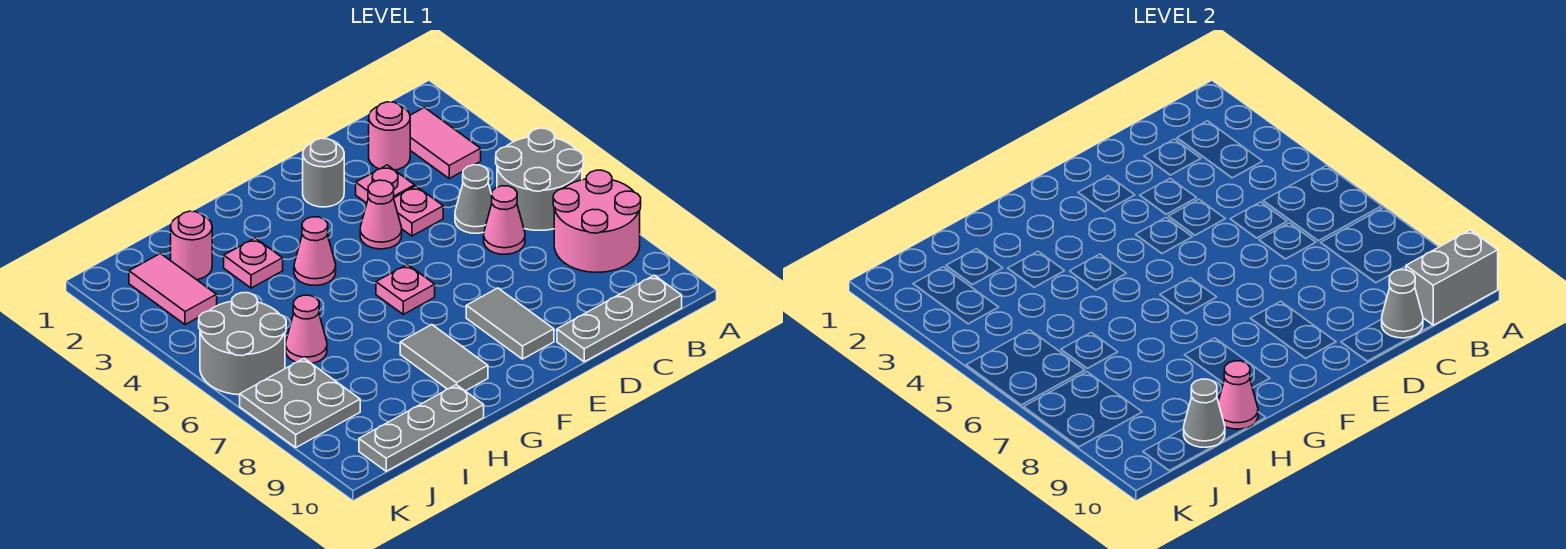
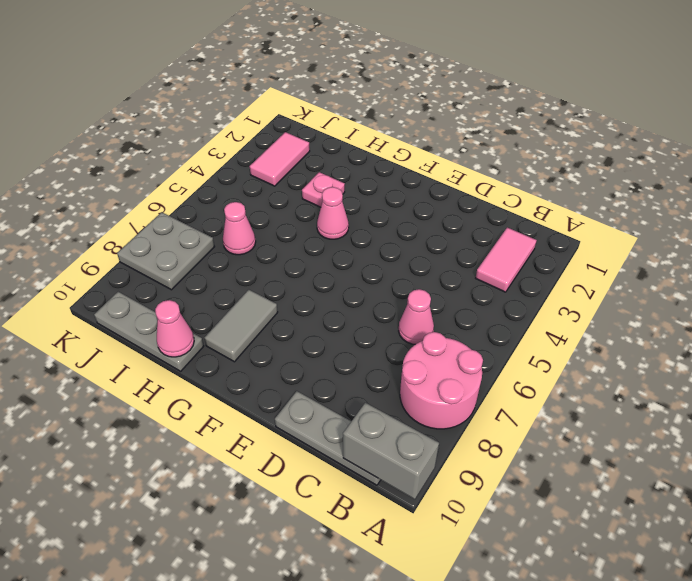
none -> grey 2x2 round brick [496,128,583,230]
none -> pink 1x1 round brick [369,102,410,170]
none -> grey 1x1 cone [455,165,492,233]

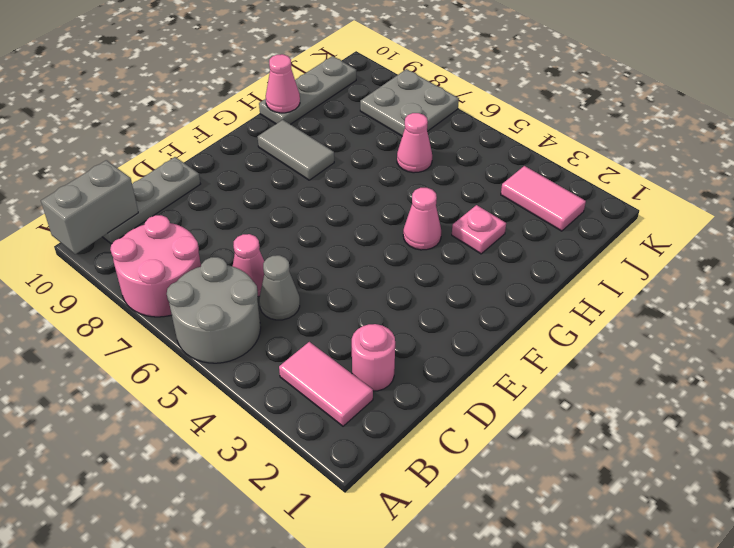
none -> pink 1x1 plate [356,165,415,203]
none -> pink 1x1 plate [394,186,443,236]
none -> grey 1x1 round brick [303,138,344,207]

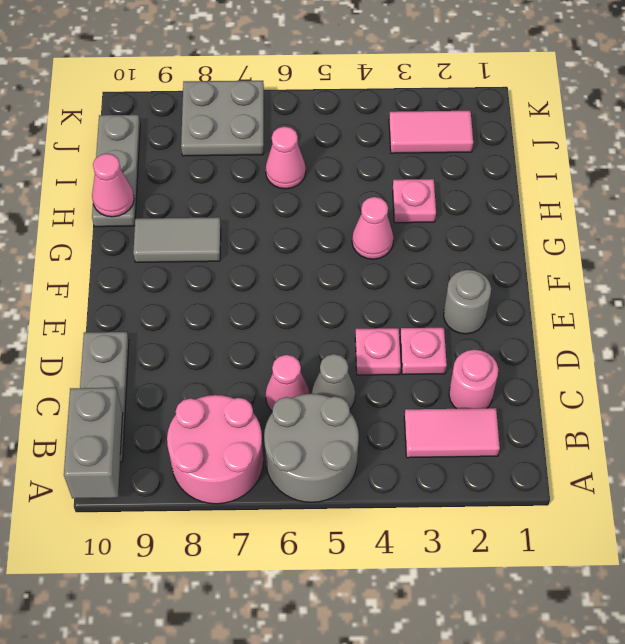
none -> pink 1x1 cone [360,180,402,249]
none -> grey 1x2 tile [466,288,554,359]
none -> pink 1x1 plate [376,264,435,314]

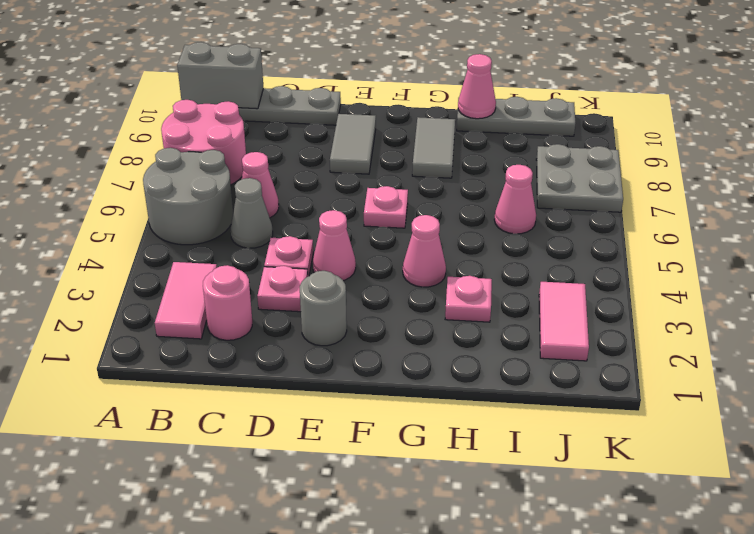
none -> pink 1x1 round brick [171,211,212,280]
none -> grey 2x2 round brick [199,293,286,395]
none -> grey 1x1 cone [1382,269,1423,338]

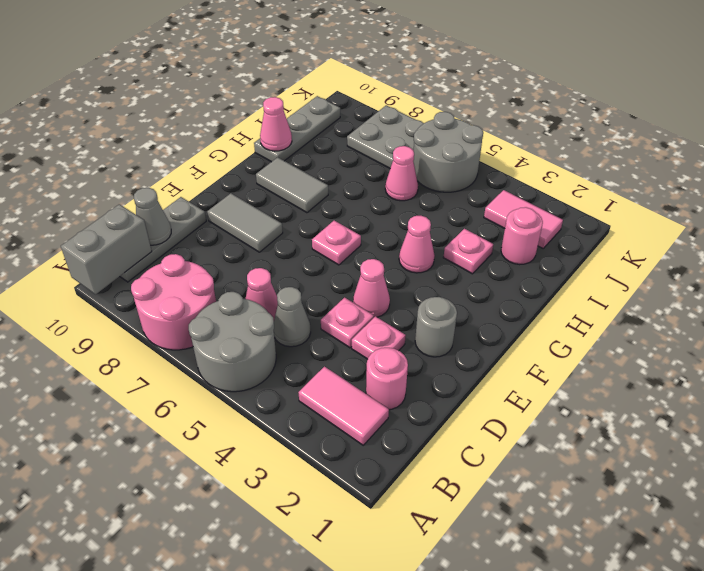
none -> grey 1x1 cone [1184,379,1225,447]

